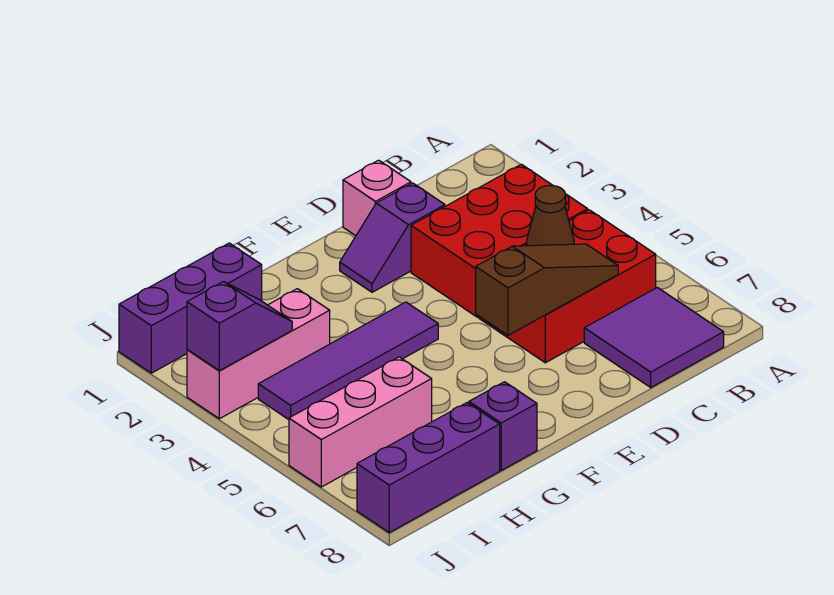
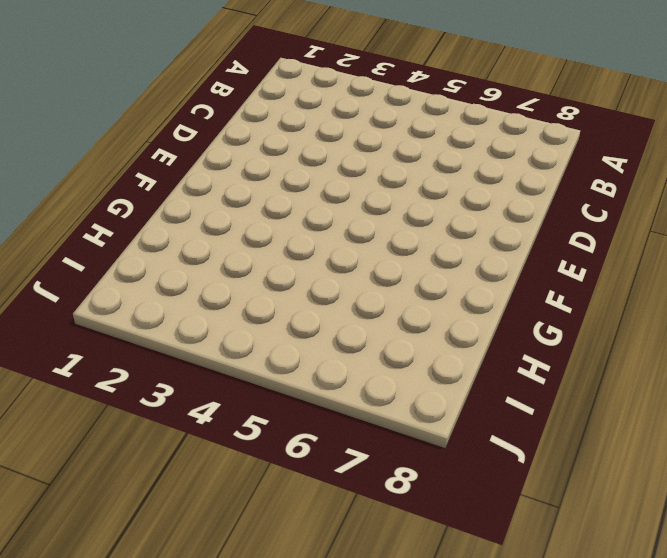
none -> red 2x3 brick [411,164,588,317]
none -> red 2x3 brick [479,210,656,363]
none -> purple 2x2 tile [584,287,724,387]

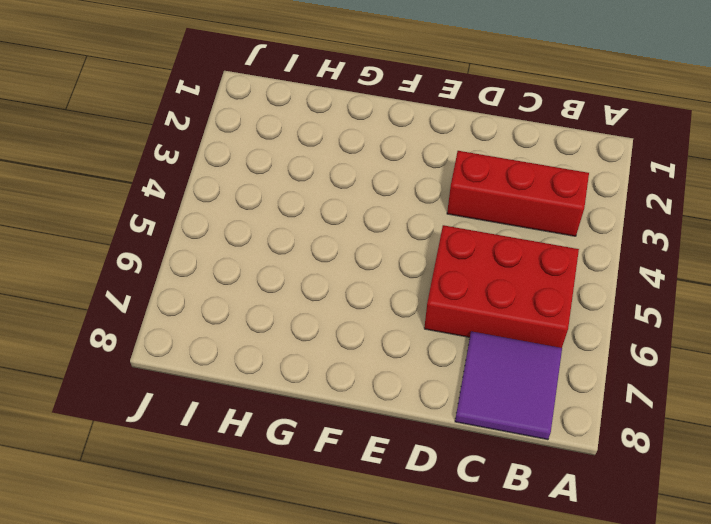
red 1x3 brick [447,151,589,236] -> red 2x3 brick [411,164,588,317]
none -> pink 1x1 brick [343,160,411,236]
none -> purple 1x2 slope [340,183,445,292]
none -> purple 1x4 tile [258,302,438,420]

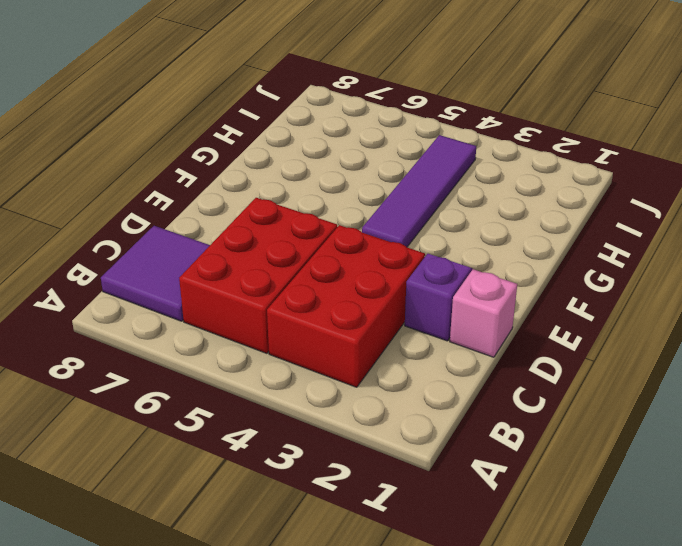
none -> purple 1x1 brick [469,382,537,470]
none -> purple 1x3 brick [119,243,262,373]
none -> pink 1x3 brick [187,289,330,419]

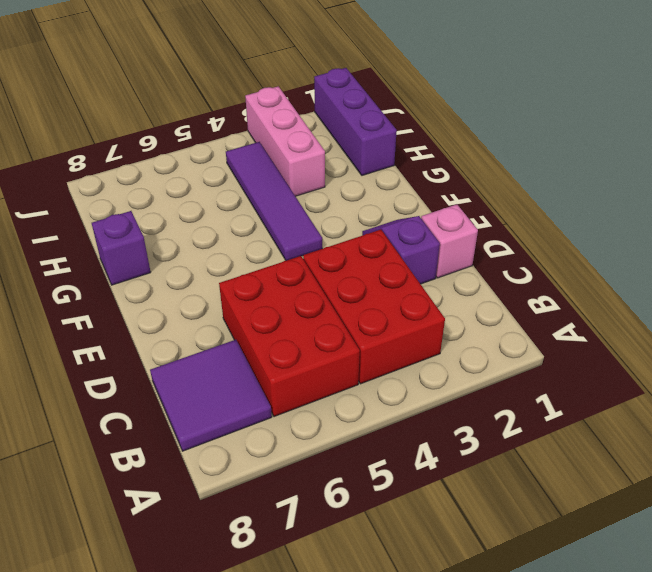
none -> pink 1x3 brick [289,357,432,487]
none -> purple 1x3 brick [357,403,500,532]
none -> brown 1x1 cone [526,186,574,246]

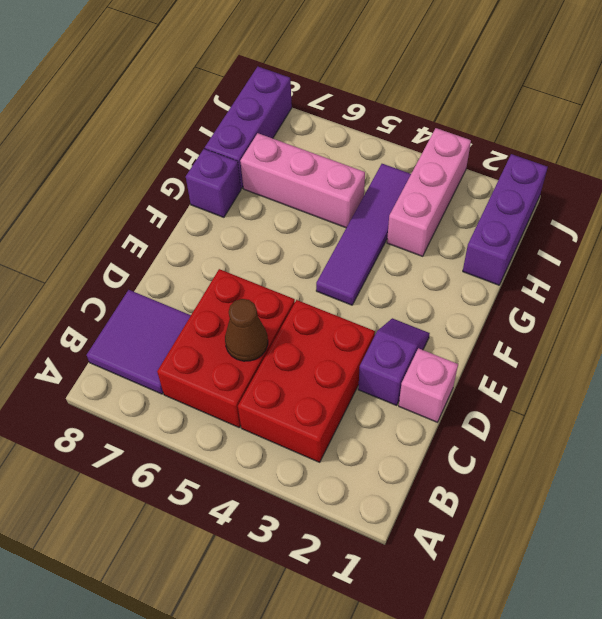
pink 1x3 brick [240,133,365,228] -> pink 1x3 brick turned to [289,357,432,487]
none -> brown 1x3 slope [476,244,618,335]
none -> purple 1x2 slope [187,282,292,371]

